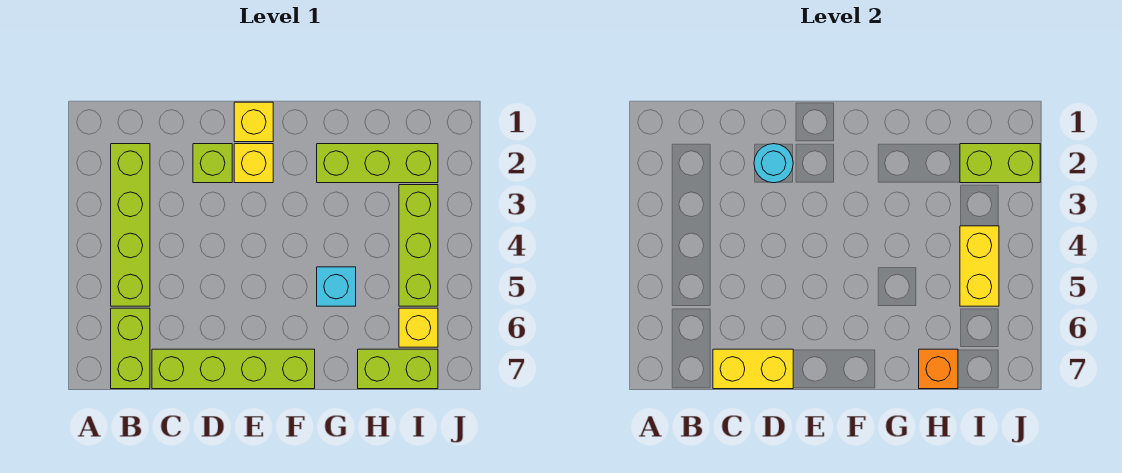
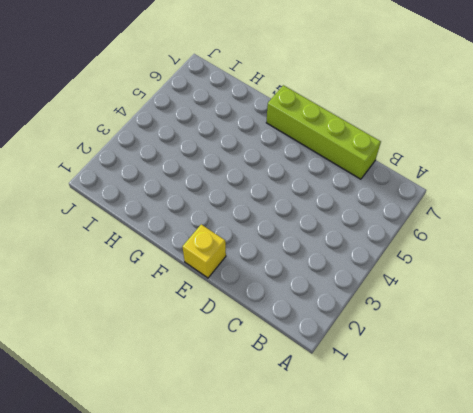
none -> lime 1x4 brick [111,144,150,306]
none -> lime 1x2 brick [111,308,150,389]
none -> lime 1x1 brick [193,144,232,183]

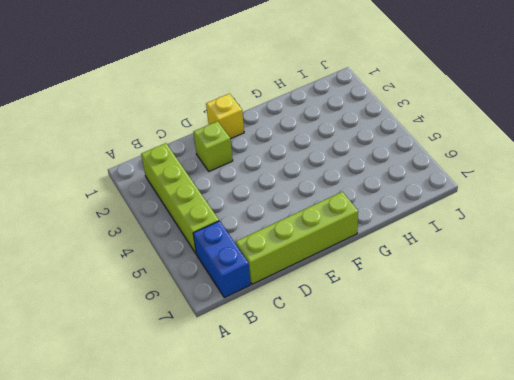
blue 1x2 brick [193,221,251,298] -> lime 1x2 brick [111,308,150,389]
none -> yellow 1x1 brick [234,144,273,183]
none -> lime 1x3 brick [317,144,438,183]
none -> cyan 1x1 brick [317,267,356,306]

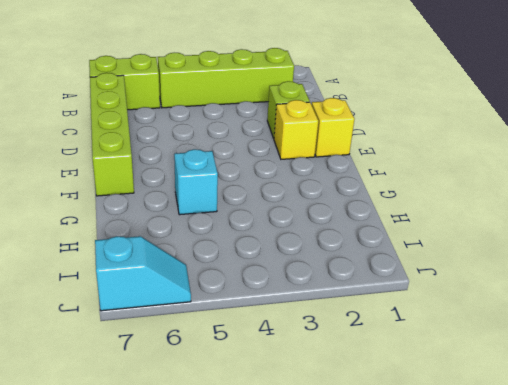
cyan 1x2 slope [95,236,191,311] -> none
none -> lime 1x3 brick [317,144,438,183]
none -> lime 1x2 brick [358,349,438,389]
none -> lime 1x3 brick [399,185,438,306]

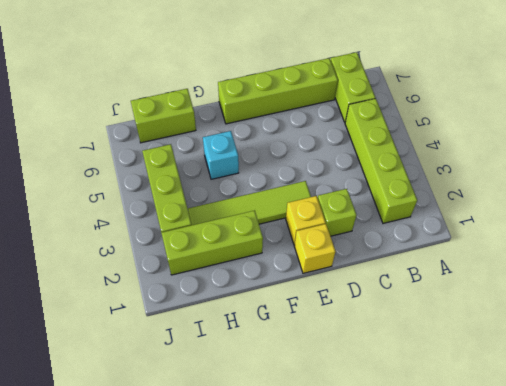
lime 1x4 tile [188,181,311,225] -> none
none -> yellow 1x1 brick [399,308,438,347]
none -> yellow 1x2 brick [713,349,793,389]
none -> cyan 1x1 round brick [754,144,793,183]

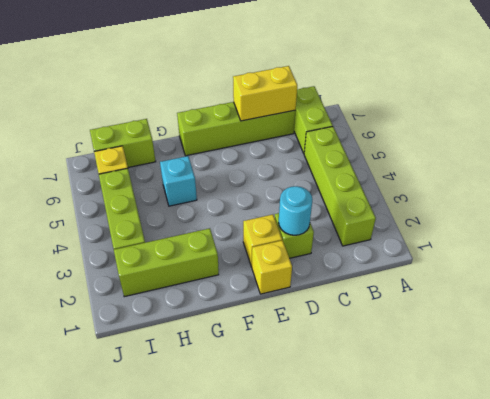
none -> orange 1x1 brick [919,349,958,389]
none -> lime 1x2 brick [960,144,1040,183]
none -> yellow 1x2 brick [960,226,999,306]

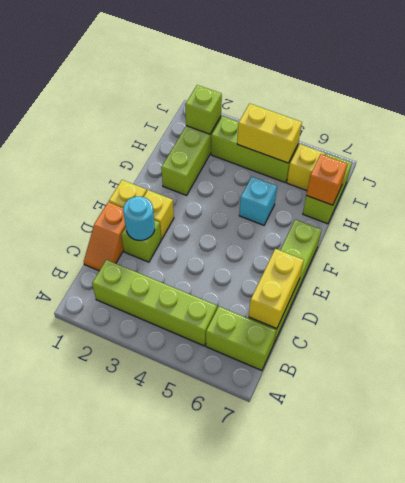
orange 1x2 slope [84,202,126,271] -> none
lime 1x1 brick [185,85,222,134] -> lime 1x2 brick [960,144,1040,183]

